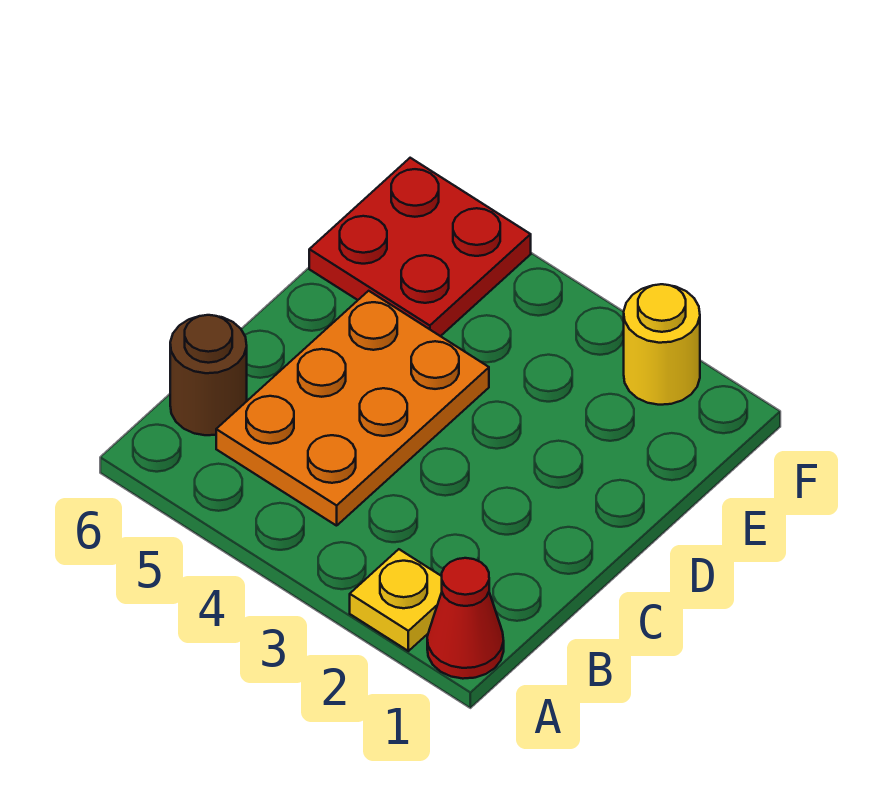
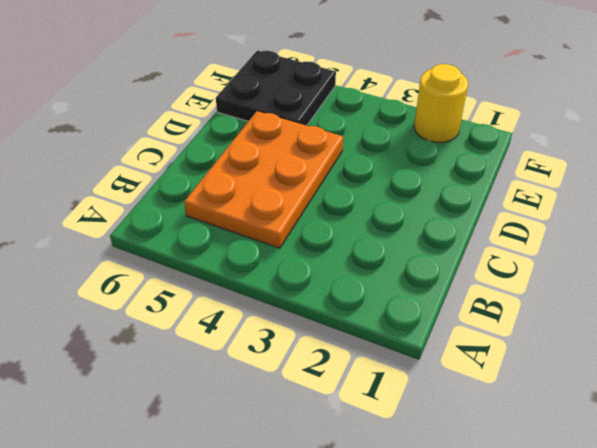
black 2x2 plate [216,50,336,126] -> red 2x2 plate [309,158,531,336]
none -> red 1x1 cone [427,558,504,679]
none -> yellow 1x1 plate [350,549,442,651]

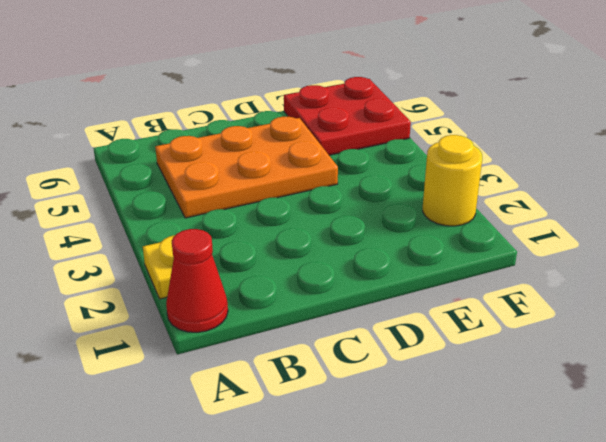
none -> brown 1x1 round brick [170,315,247,435]

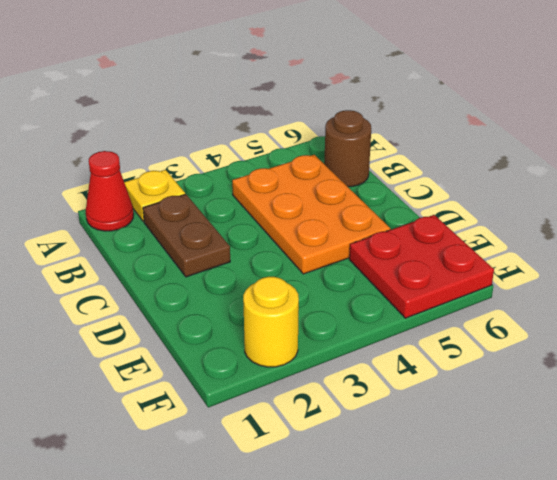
brown 1x2 plate [143,194,230,277] -> none

